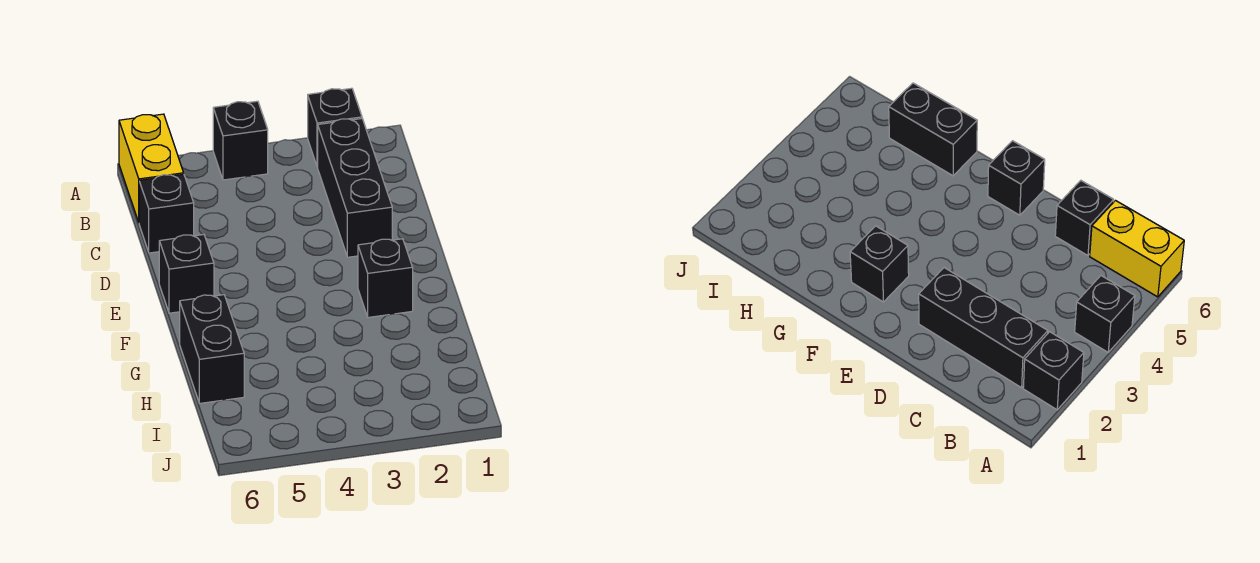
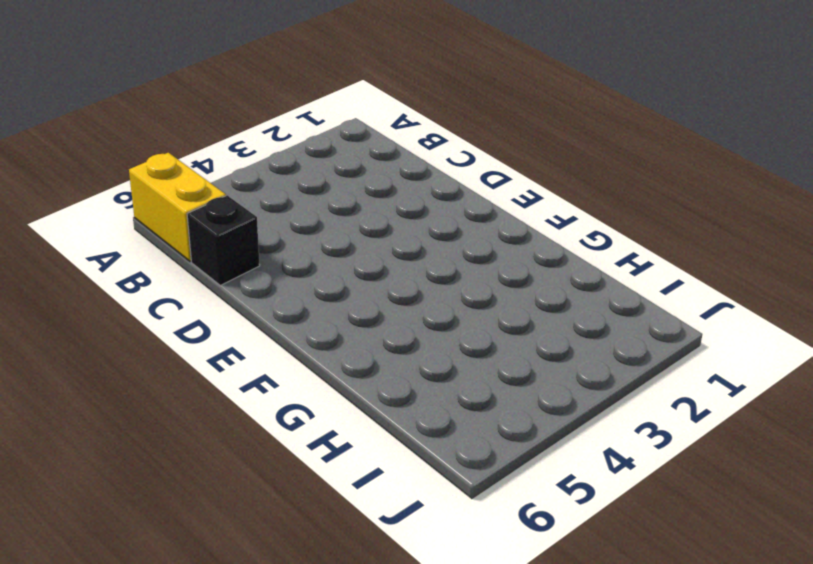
none -> black 1x1 brick [308,88,362,167]
none -> black 1x1 brick [213,101,268,180]

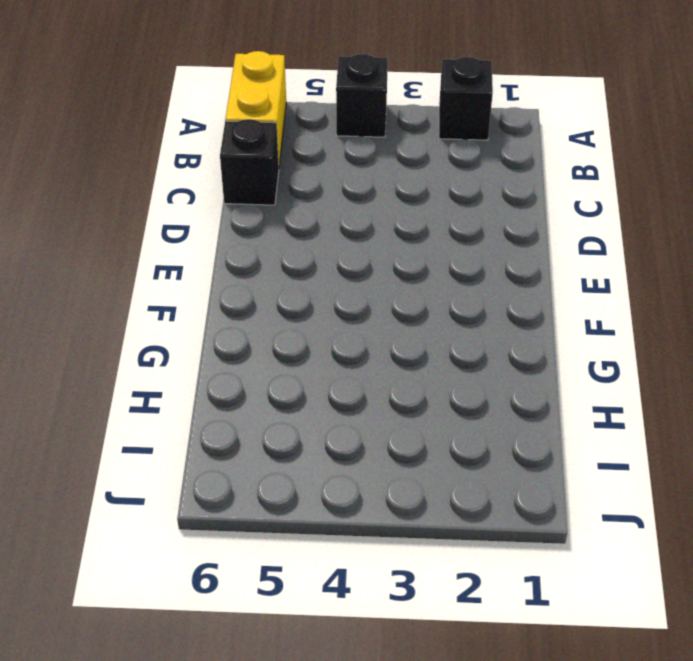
none -> black 1x3 brick [318,119,392,257]
none -> black 1x1 brick [159,235,214,313]

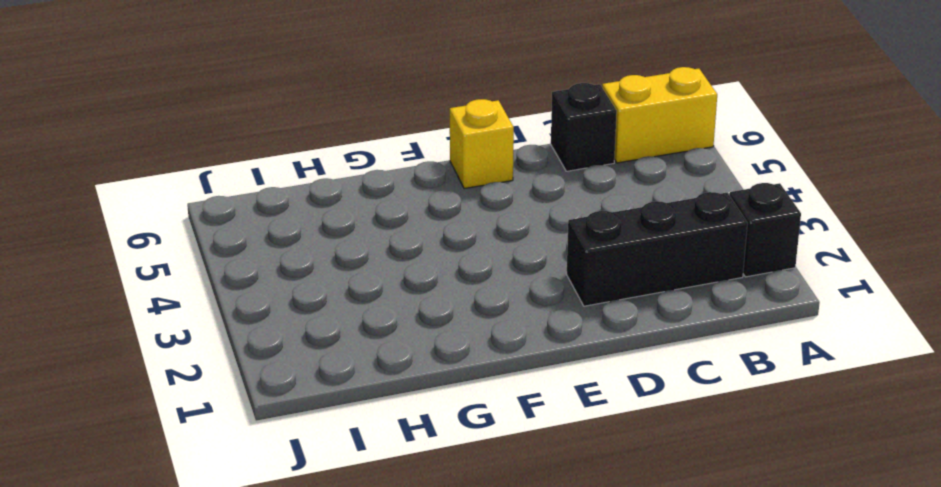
yellow 1x1 brick [450,99,514,189] -> black 1x1 brick [159,235,214,313]
none -> black 1x1 brick [213,101,268,180]
none -> black 1x1 brick [358,239,413,317]

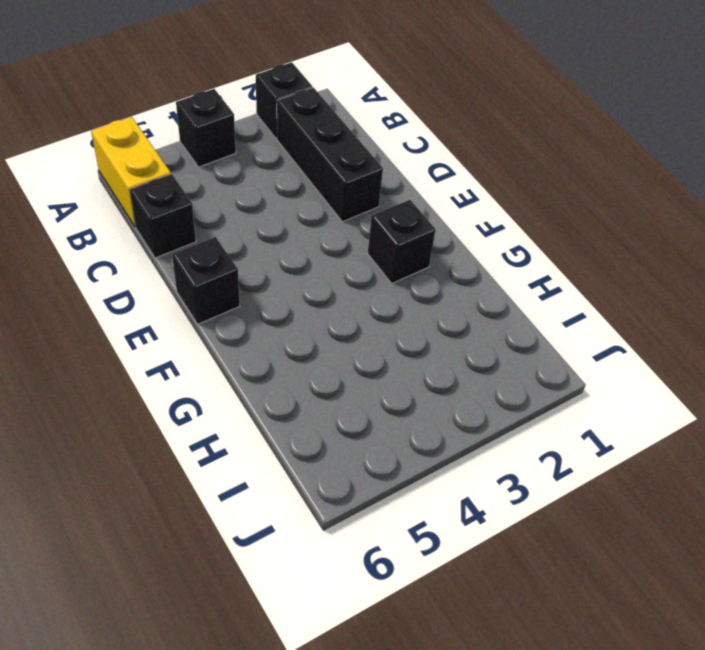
none -> black 1x2 brick [180,295,244,403]

